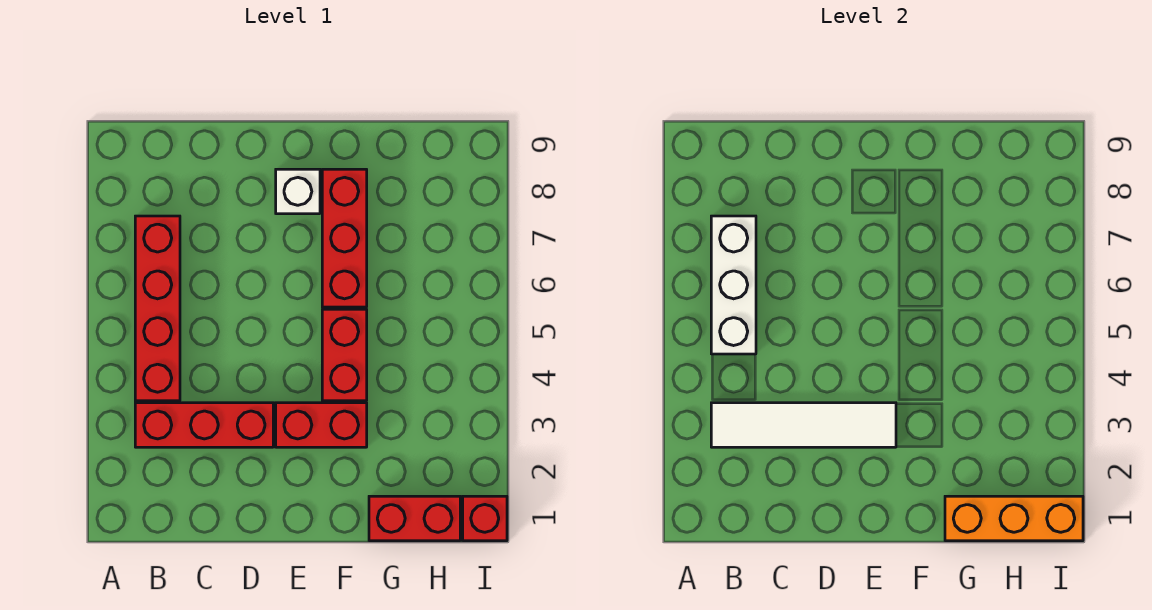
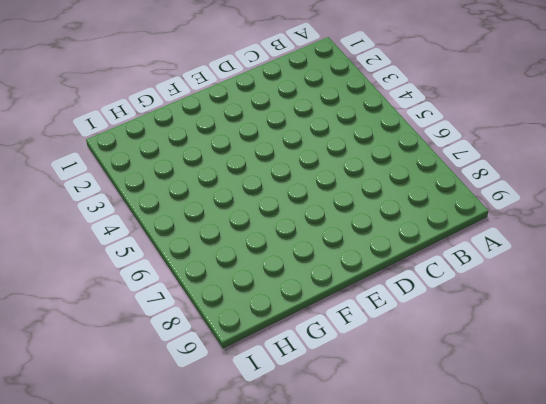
none -> red 1x3 brick [135,403,273,447]
none -> red 1x4 brick [135,216,180,401]

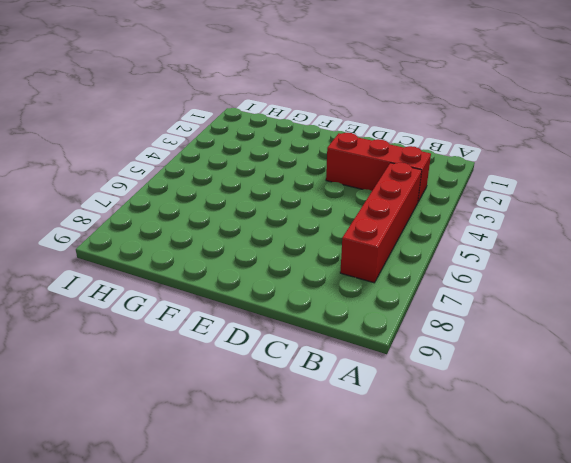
none -> red 1x2 brick [276,403,367,447]
none -> white 1x1 brick [276,169,320,214]

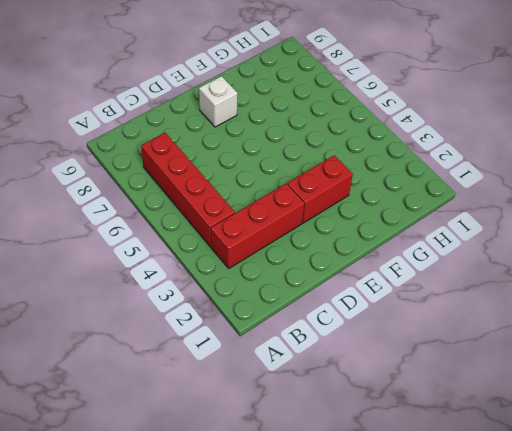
none -> red 1x2 brick [322,309,367,401]
none -> red 1x3 brick [322,169,367,307]

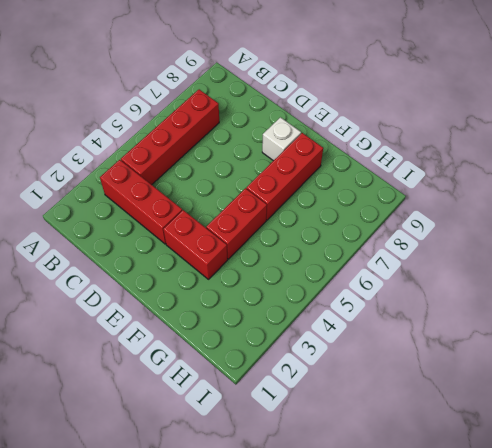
none -> red 1x2 brick [369,496,460,541]
none -> red 1x1 brick [463,496,507,541]

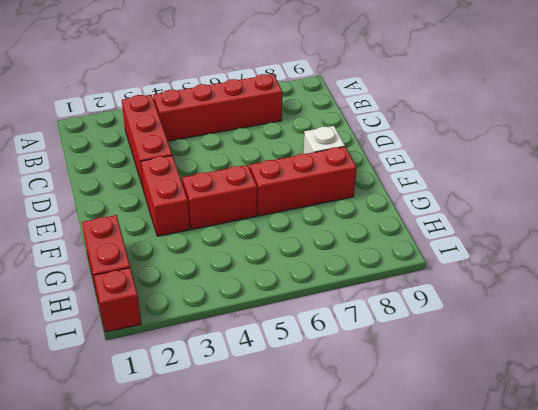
none -> white 1x4 tile [711,403,896,447]
none -> white 1x3 brick [711,216,756,354]

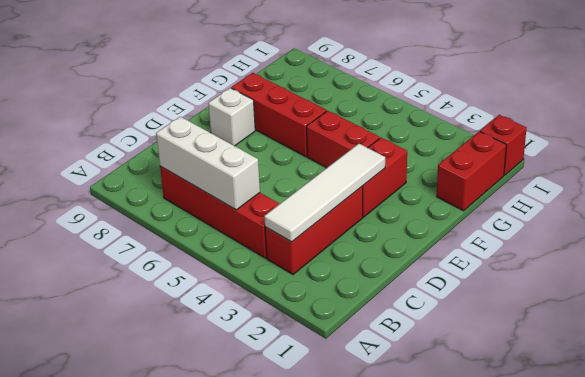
none -> orange 1x3 brick [945,496,1083,541]

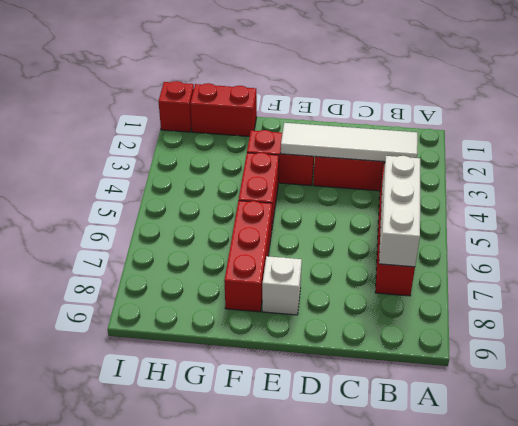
none -> orange 1x3 brick [945,496,1083,541]

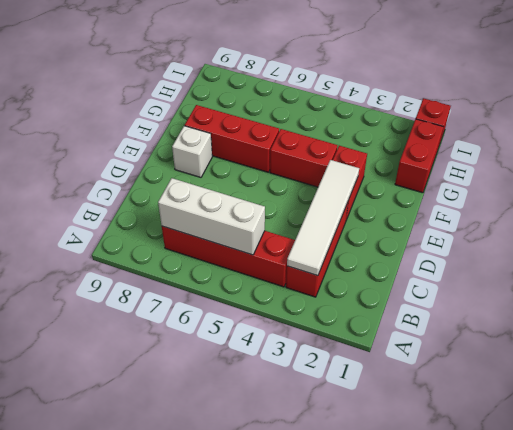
none -> orange 1x3 brick [945,496,1083,541]

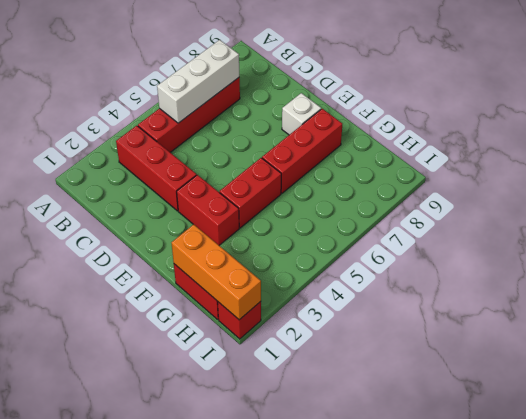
none -> white 1x4 tile [711,403,896,447]

